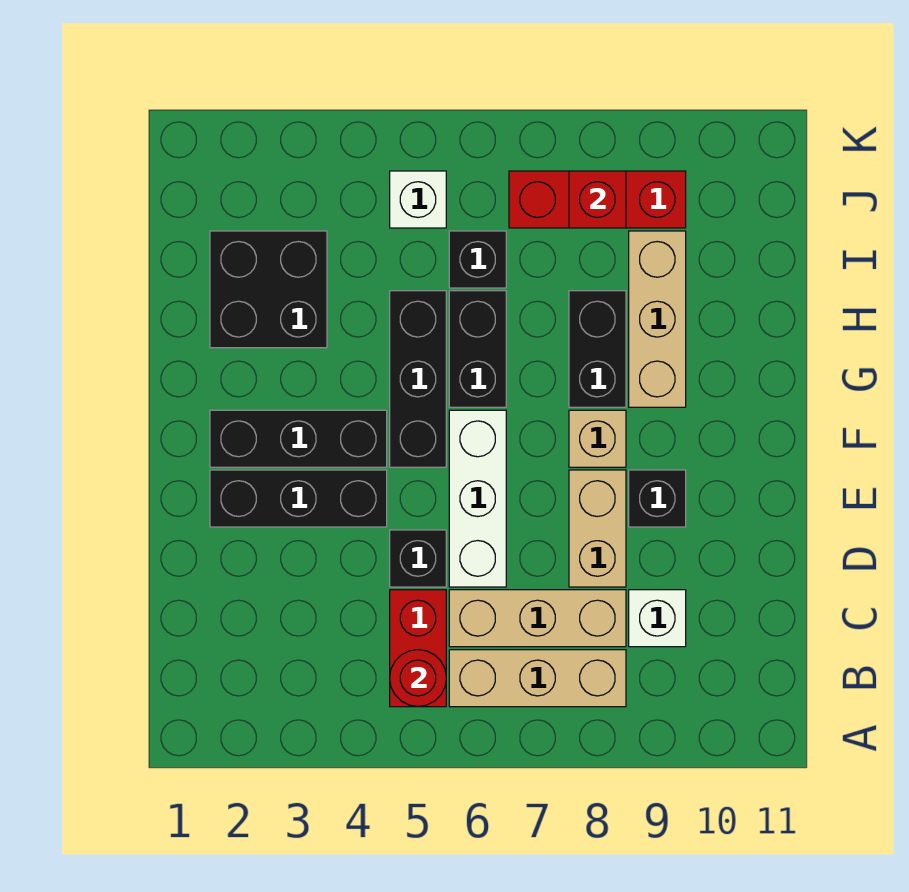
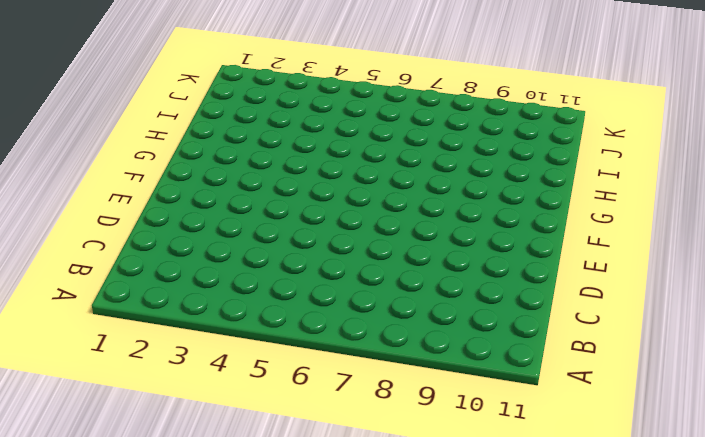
none -> red 1x2 brick [390,590,446,707]
none -> tan 1x3 brick [449,650,626,707]
none -> tan 1x3 brick [449,590,626,647]

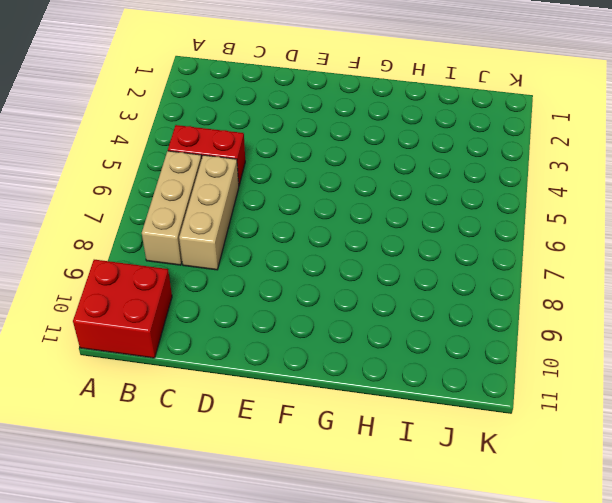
red 2x2 brick [73,260,172,358] -> none
none -> white 1x1 brick [629,590,686,647]
none -> black 1x1 brick [390,530,446,587]
none -> white 1x3 brick [449,410,506,587]

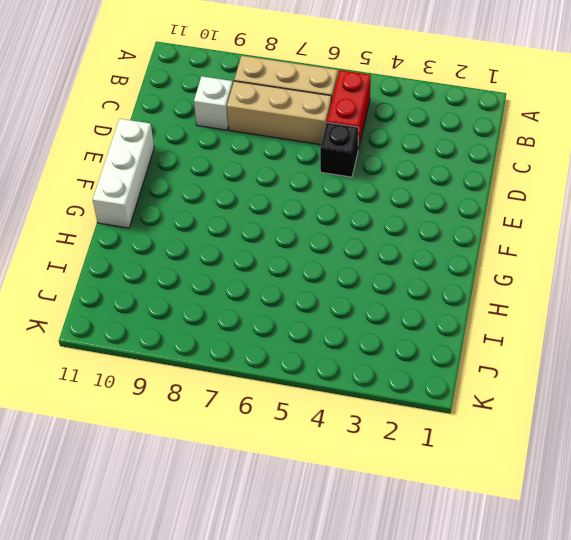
white 1x3 brick [93,119,154,228] -> white 1x3 brick moved to [449,410,506,587]
none -> tan 1x2 brick [569,470,626,587]
none -> black 1x3 brick [210,470,387,527]
none -> black 1x1 brick [629,470,686,527]

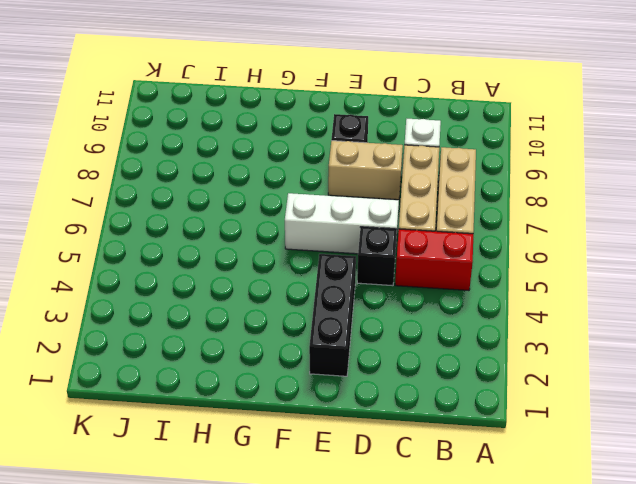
none -> black 1x3 brick [210,410,387,467]
none -> black 1x3 brick [390,291,446,467]
none -> tan 1x1 brick [569,410,626,467]

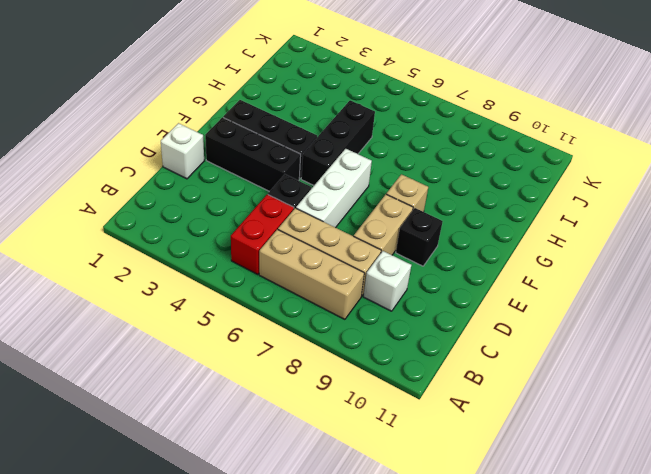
white 1x1 brick [161,123,204,179] -> white 1x1 brick moved to [390,171,446,228]
none -> black 1x2 brick [449,291,506,407]
none -> black 1x2 brick [569,291,626,407]
none -> tan 1x3 brick [629,231,686,407]

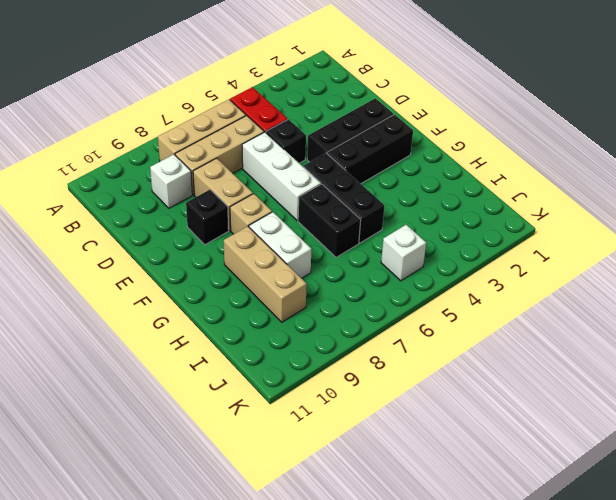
white 1x2 brick [249,212,311,278] -> black 1x2 brick [569,291,626,407]
none -> black 2x2 brick [210,231,327,348]
none -> black 1x1 brick [449,231,506,288]
none -> red 1x3 brick [509,171,686,228]

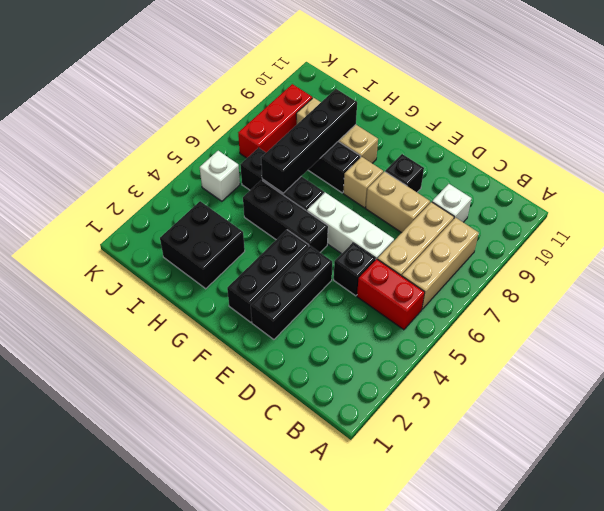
black 1x4 brick [261,89,357,193] -> none
none -> red 1x1 round brick [390,650,446,706]
none -> red 1x1 brick [569,171,626,228]

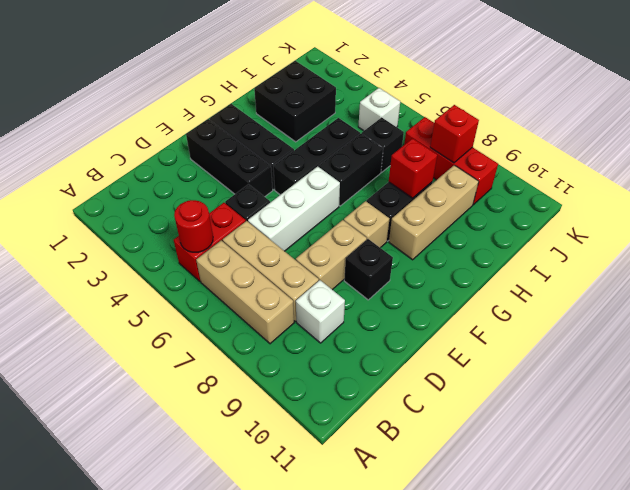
red 1x1 brick [389,138,437,198] -> none

